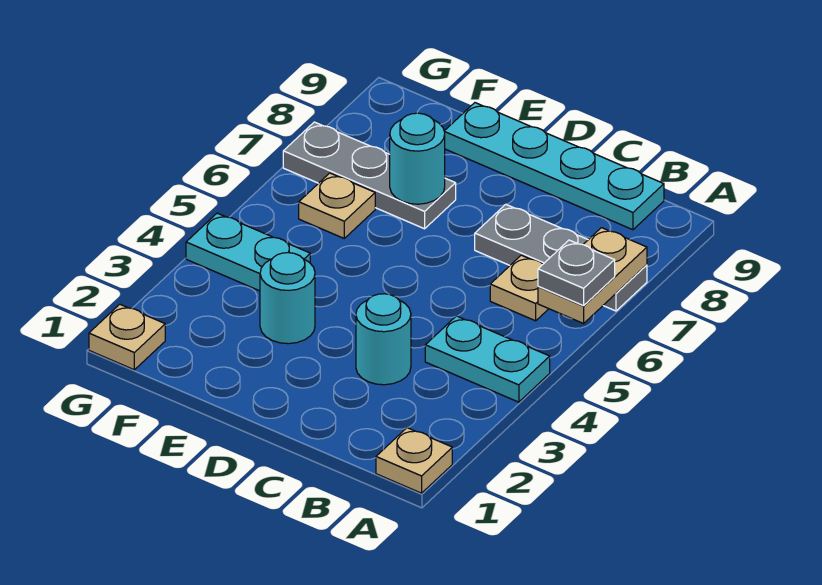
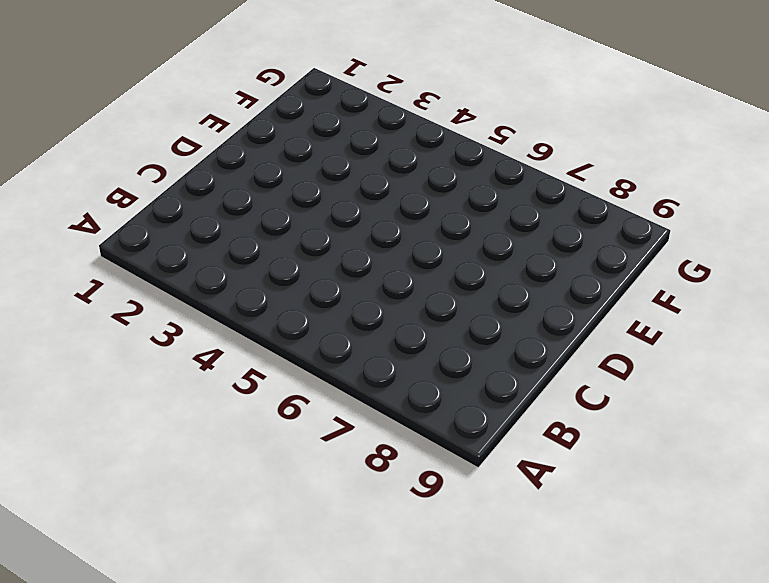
none -> tan 1x1 plate [376,428,452,493]
none -> cyan 1x2 plate [425,316,550,402]
none -> grey 1x3 plate [475,204,647,311]

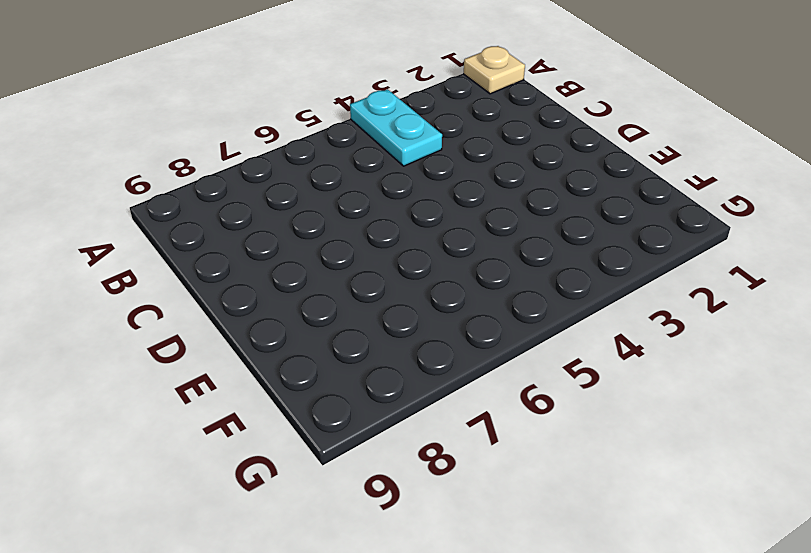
none -> grey 1x3 plate [475,204,647,311]
none -> tan 1x1 plate [490,255,548,321]
none -> cyan 1x4 plate [444,103,664,230]

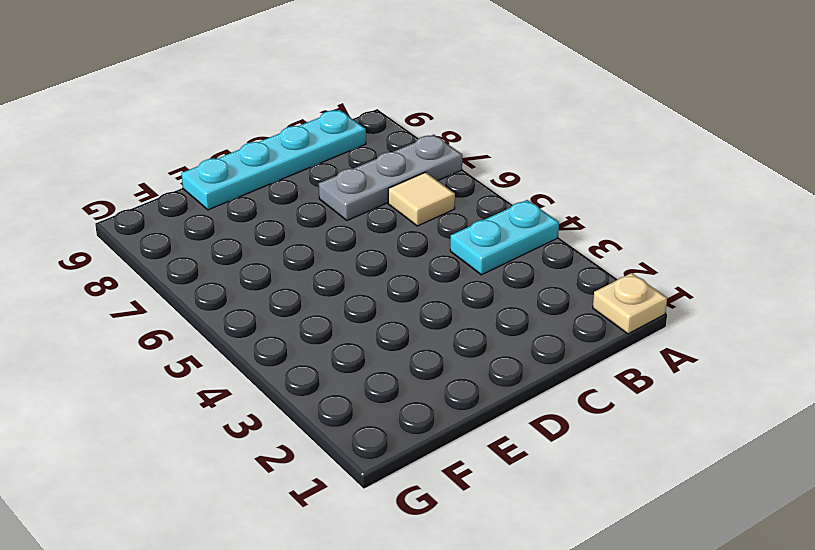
tan 1x1 tile [388,172,455,226] -> tan 1x1 plate [490,255,548,321]
none -> cyan 1x1 round brick [356,294,411,385]
none -> cyan 1x1 round brick [260,253,315,344]
none -> grey 1x3 plate [283,122,456,229]

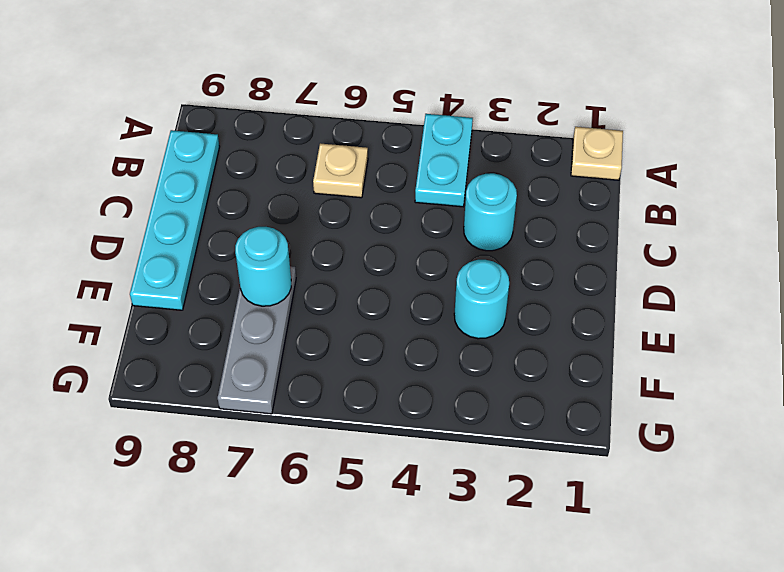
none -> grey 1x3 plate [475,204,647,311]
none -> cyan 1x2 plate [186,213,310,291]
none -> tan 1x1 plate [299,173,375,238]

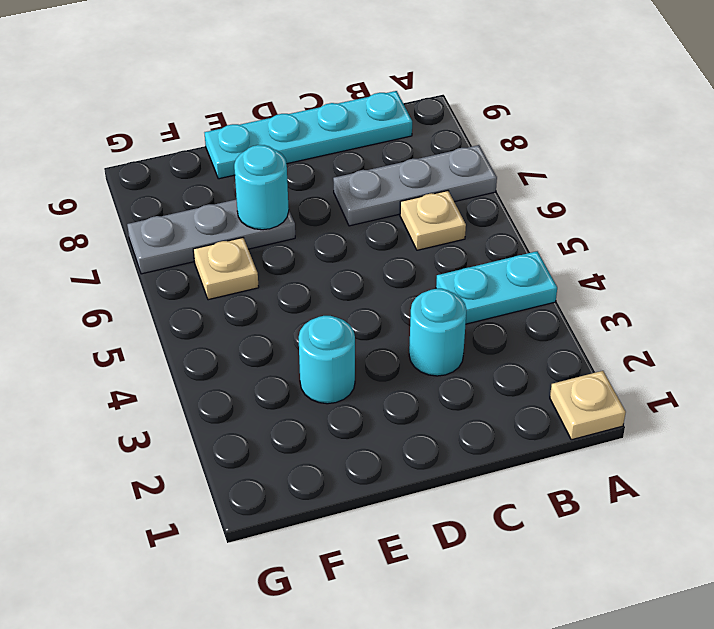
none -> cyan 1x2 plate [186,213,310,291]
none -> tan 1x1 plate [89,304,165,370]
none -> tan 1x2 plate [538,228,647,323]

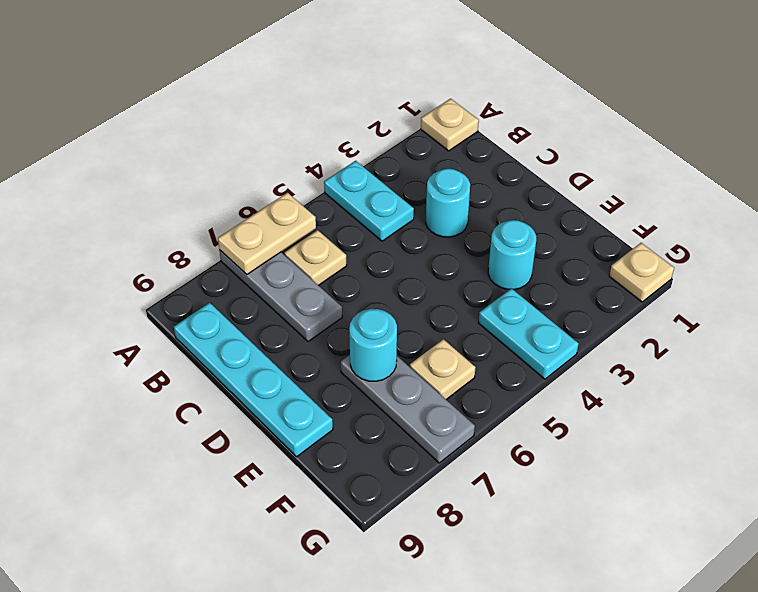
none -> grey 1x1 plate [538,240,615,306]

